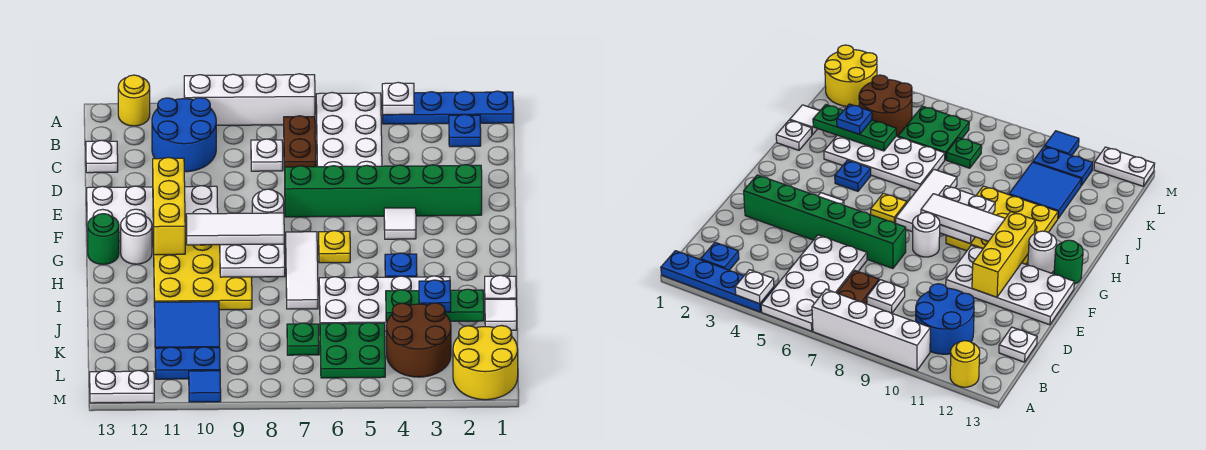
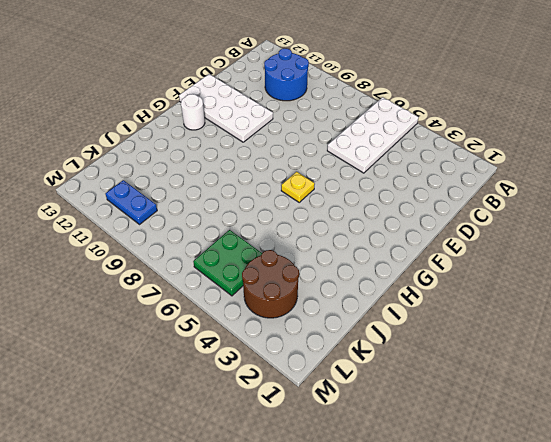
none -> blue 1x4 plate [382,91,513,124]
none -> white 1x4 brick [184,74,315,125]
none -> yellow 1x1 round brick [118,75,150,126]
none -> blue 1x1 plate [449,114,481,147]

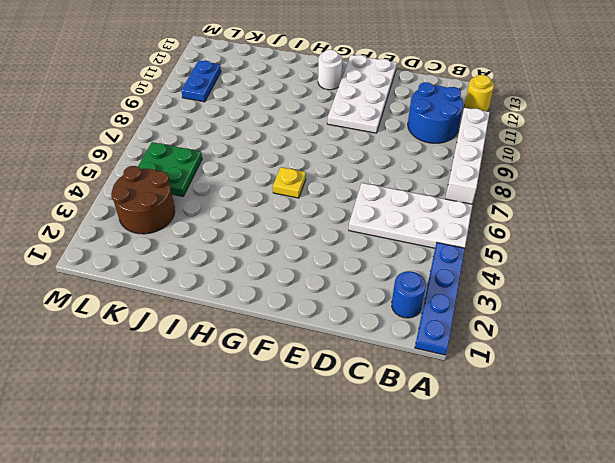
blue 1x1 round brick [392,271,426,318] -> blue 1x1 plate [449,114,481,147]
none -> brown 1x2 plate [284,116,316,171]
none -> white 1x1 plate [251,139,283,171]
none -> white 1x1 plate [86,140,118,173]
none -> green 1x6 brick [285,165,482,217]

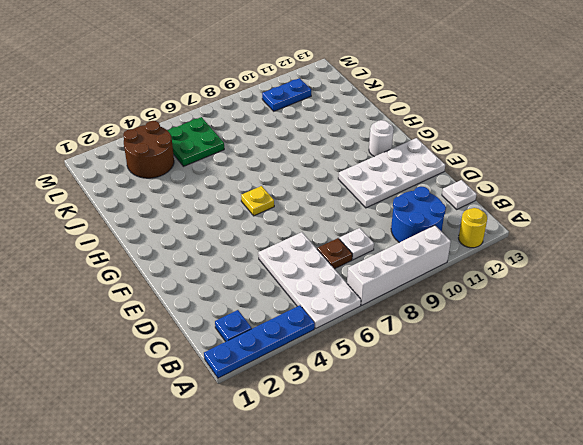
brown 1x1 plate [317,238,352,269] -> brown 1x2 plate [284,116,316,171]
none -> green 1x6 brick [285,165,482,217]
none -> white 1x1 tile [384,208,416,239]
none -> white 1x1 round brick [252,189,284,213]
none -> white 1x3 tile [286,232,318,309]

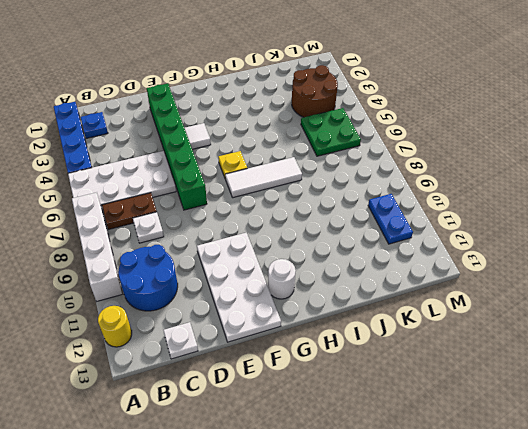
none -> white 1x1 round brick [252,189,284,213]
none -> yellow 3x3 plate [153,233,252,310]
none -> green 1x1 round brick [87,214,119,265]
none -> blue 1x1 plate [385,253,417,277]

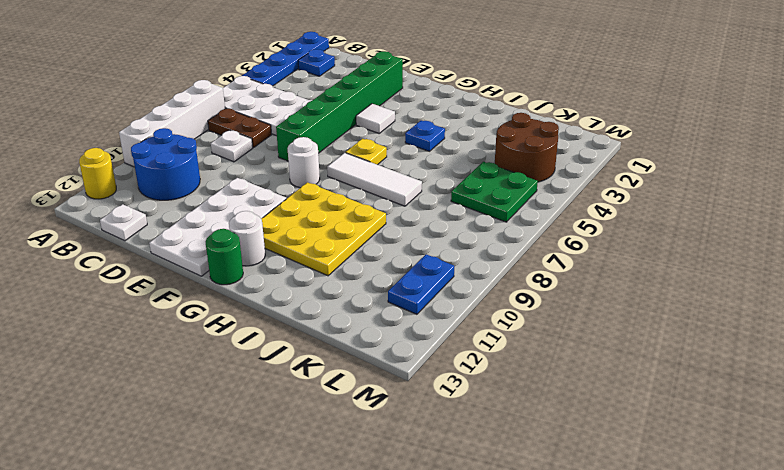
none -> white 1x1 plate [485,275,516,299]
none -> white 2x4 plate [319,276,450,331]
none -> white 1x1 tile [485,299,517,330]
none -> blue 2x2 tile [155,302,220,348]

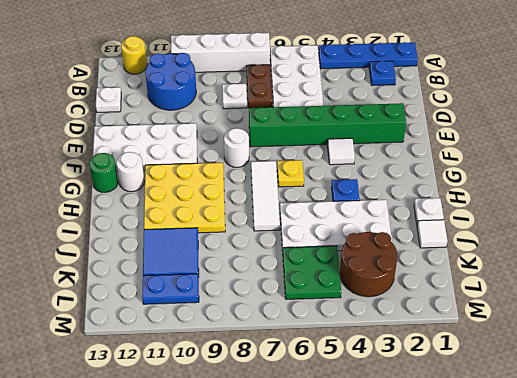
none -> green 1x1 plate [287,323,319,355]
none -> yellow 2x2 round brick [453,326,518,400]
none -> blue 1x1 tile [189,371,221,402]
none -> white 1x2 plate [90,370,154,403]

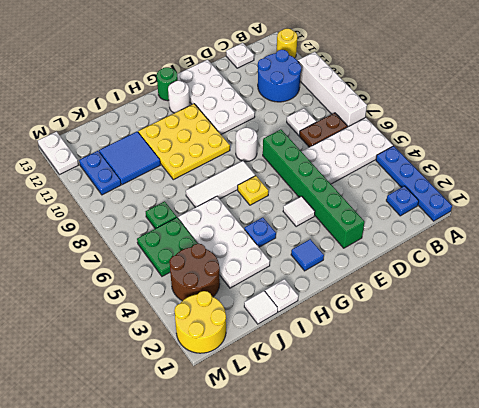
blue 1x1 tile [291,239,324,271] -> blue 1x1 tile moved to [189,371,221,402]
none -> white 1x1 plate [382,82,414,115]
none -> yellow 1x3 brick [153,158,185,255]
none -> white 2x2 plate [220,244,285,277]
none -> green 1x3 plate [386,289,484,322]

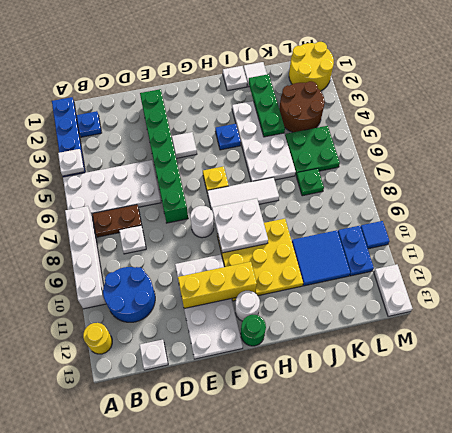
none -> white 1x3 tile [186,213,284,245]
none -> blue 1x1 plate [419,280,451,312]

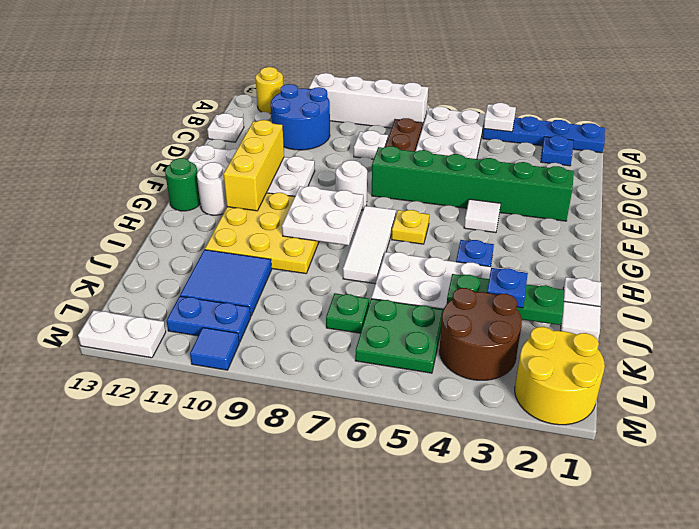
none -> white 1x3 tile [186,213,284,245]

